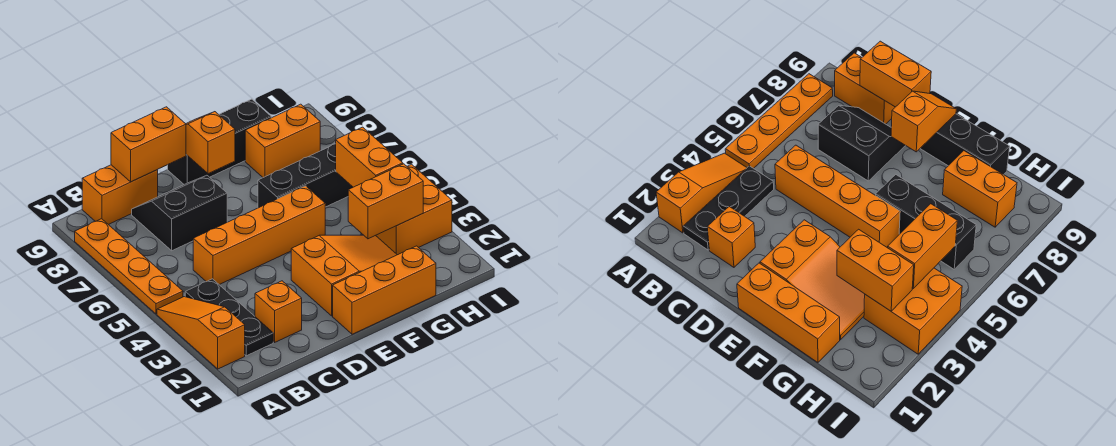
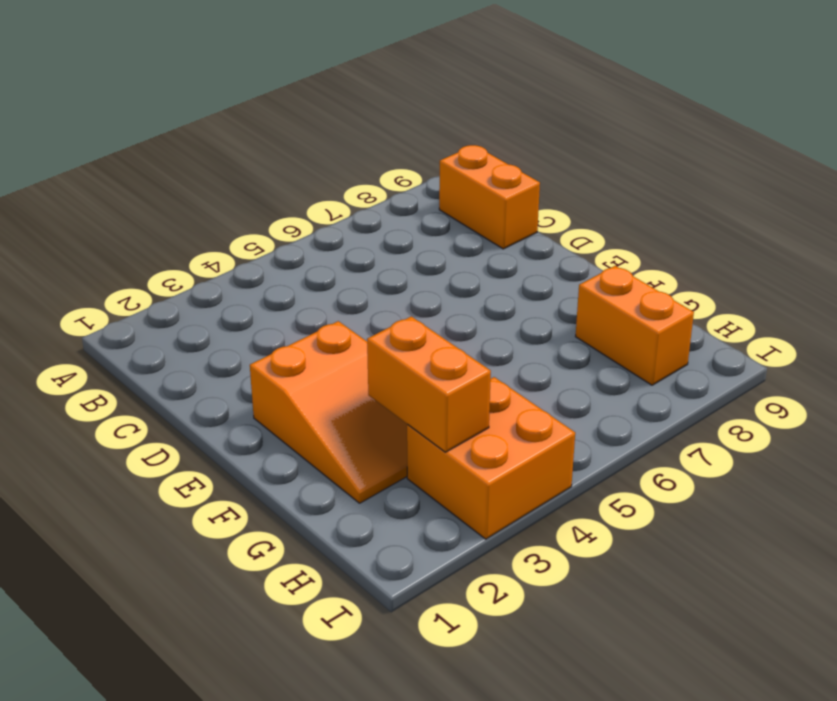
none -> orange 1x3 slope [157,297,245,369]
none -> orange 1x4 plate [75,219,183,314]
none -> black 1x3 plate [185,279,273,356]

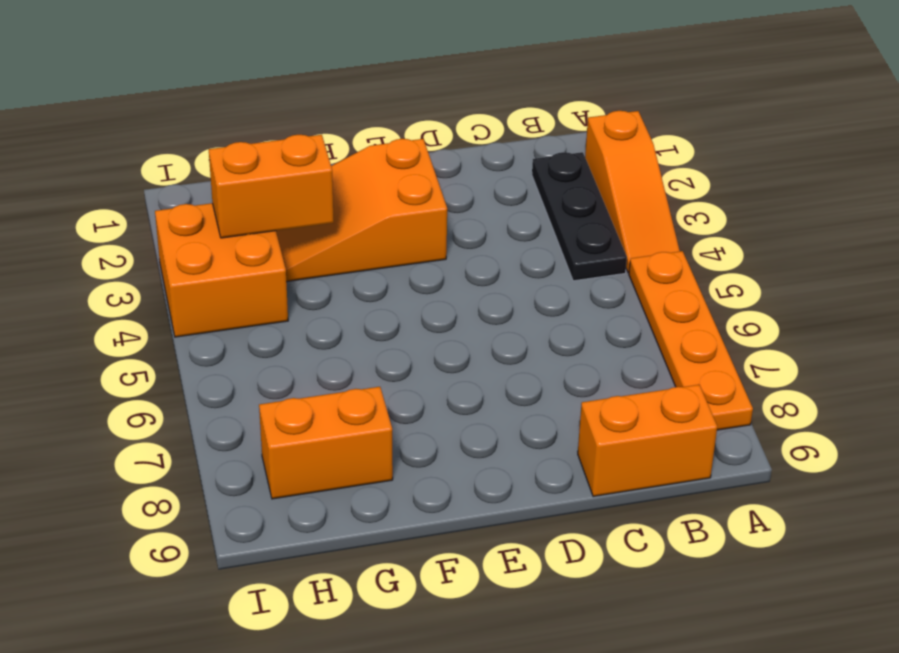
none -> orange 1x1 brick [255,281,302,342]
none -> orange 1x4 brick [193,186,325,285]
none -> black 2x2 slope [132,175,227,251]

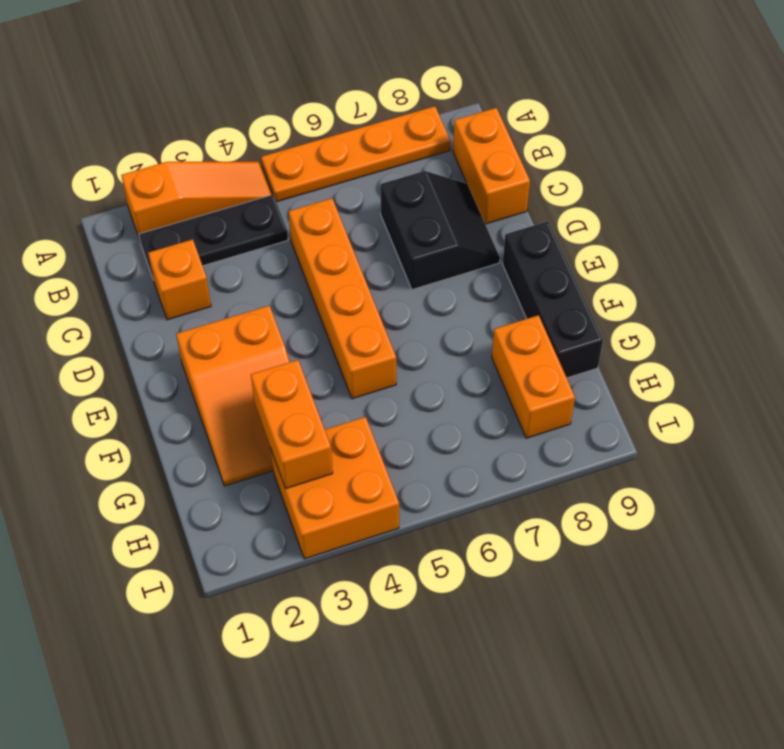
none -> orange 1x3 brick [333,246,436,334]
none -> black 1x3 brick [258,144,353,208]
none -> orange 1x2 brick [111,107,186,182]

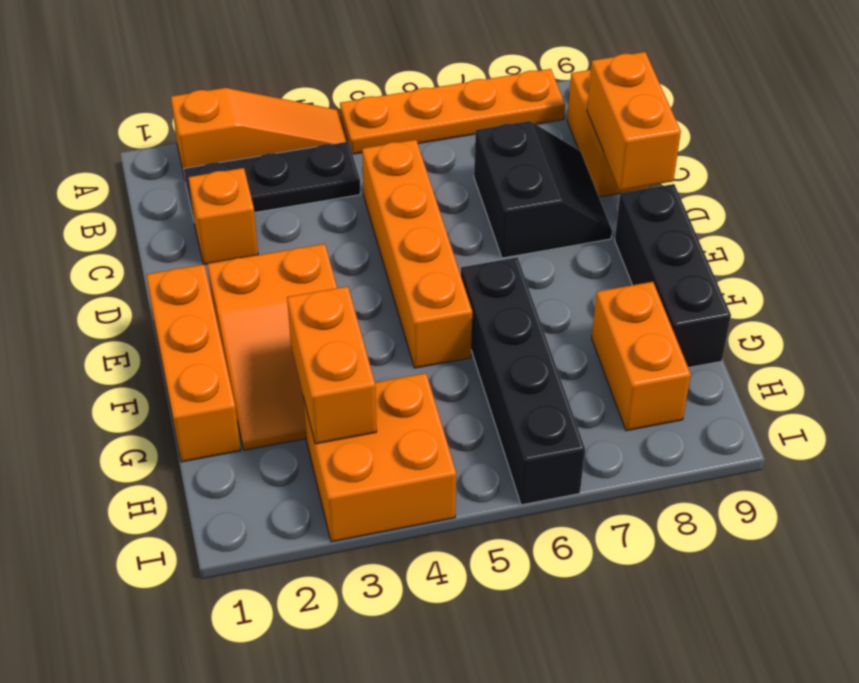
black 1x4 brick [461,257,585,505] -> black 1x3 brick [258,144,353,208]
none -> orange 1x2 slope [186,112,235,174]
none -> orange 1x2 brick [336,127,403,187]

